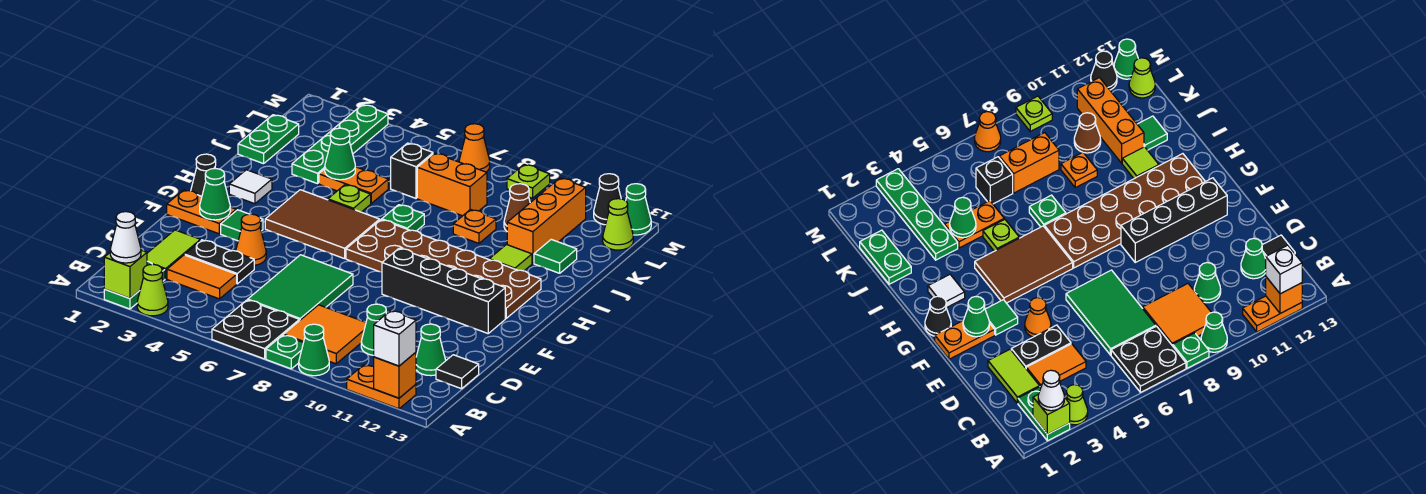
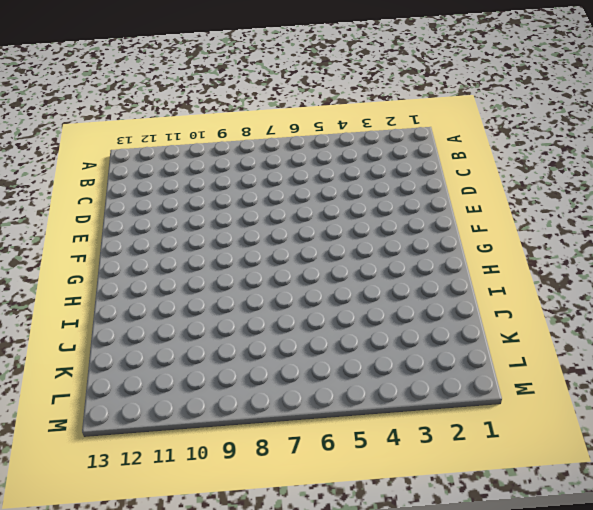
none -> green 1x2 plate [104,261,165,309]
none -> lime 1x1 cone [137,264,168,316]
none -> black 2x2 plate [212,300,299,359]
none -> green 1x1 plate [266,335,303,369]

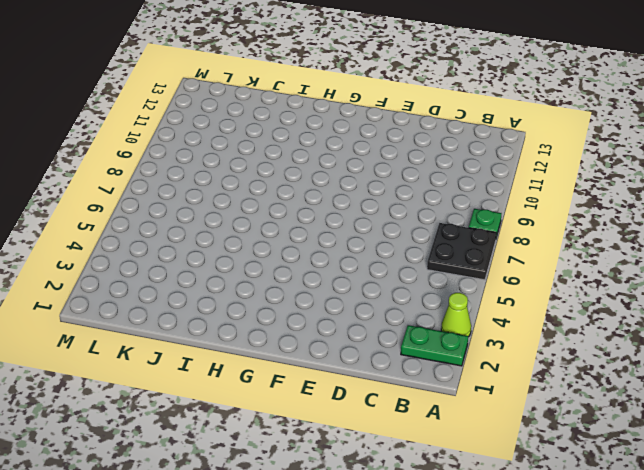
none -> green 1x1 cone [299,324,329,376]
none -> orange 1x2 plate [347,365,416,409]
none -> orange 2x2 tile [284,305,366,364]
none -> lime 1x2 tile [147,230,201,279]

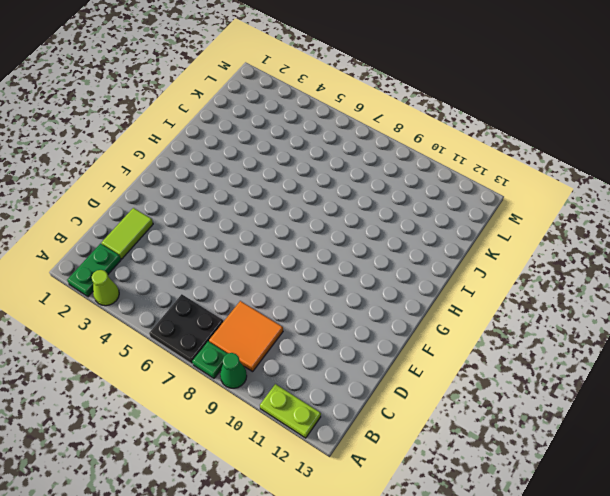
lime 1x2 plate [260,384,321,438] -> orange 1x2 plate [347,365,416,409]
none -> orange 1x2 tile [167,255,237,299]
none -> green 2x3 tile [248,255,353,321]
none -> green 1x1 cone [361,304,386,355]
none -> green 1x1 cone [416,324,446,376]

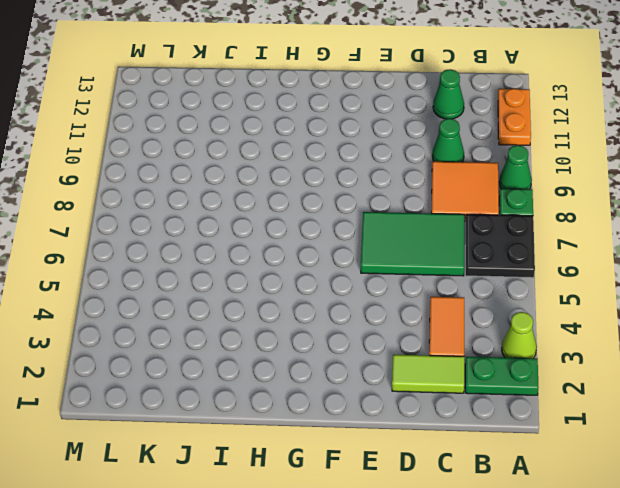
none -> black 1x1 tile [436,355,479,389]
none -> black 1x2 plate [185,240,254,284]
none -> orange 1x1 cone [236,214,266,265]
none -> orange 1x2 plate [167,190,236,234]

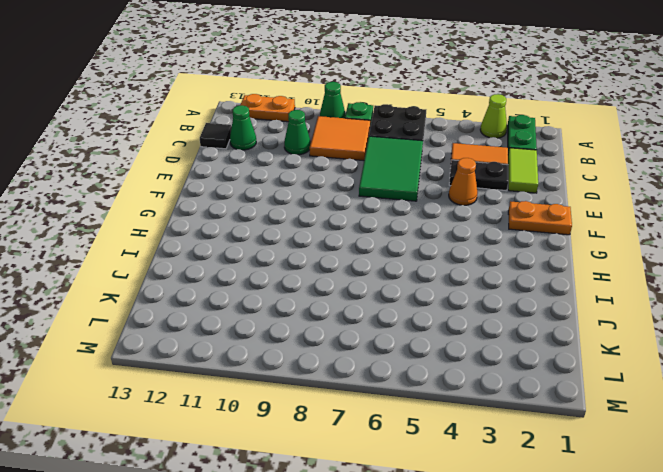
none -> green 1x1 tile [221,210,263,241]
none -> black 1x4 brick [382,248,505,333]
none -> black 1x1 cone [191,154,216,196]
none -> brown 2x3 tile [265,190,380,259]

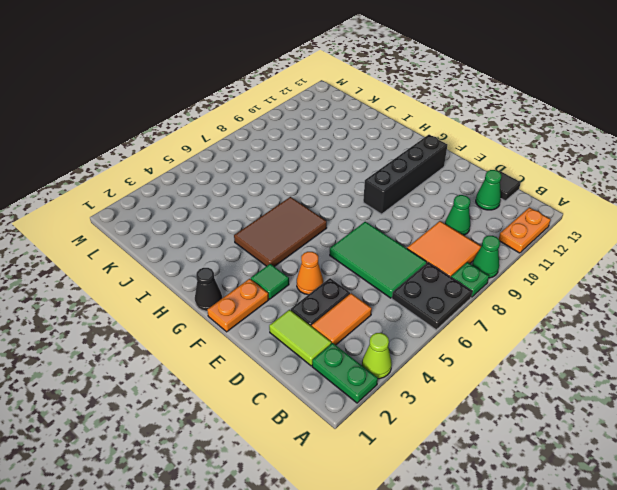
none -> brown 2x6 plate [346,220,541,318]
none -> white 1x1 tile [229,170,272,204]
none -> lime 1x1 plate [328,185,371,212]
none -> green 1x1 plate [382,205,424,231]

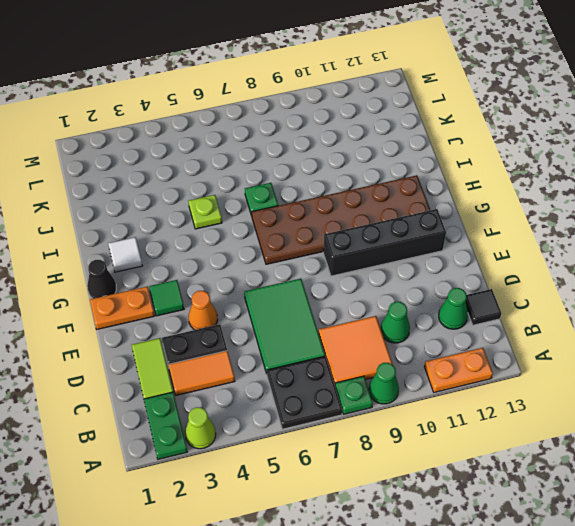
none -> brown 2x3 tile [265,190,380,259]
none -> lime 1x1 tile [489,245,532,271]
none -> green 1x2 plate [238,115,299,164]
none -> green 1x4 plate [292,105,388,184]

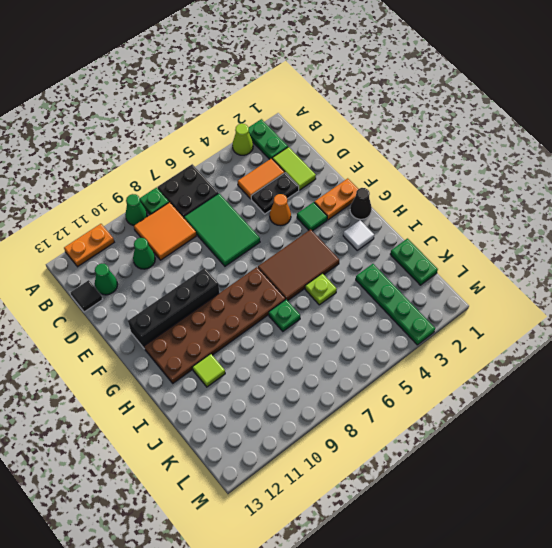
none -> orange 1x2 plate [319,167,388,203]
none -> orange 1x1 plate [453,210,496,243]
none -> orange 1x3 brick [507,178,586,263]
none -> green 1x1 tile [534,239,577,273]

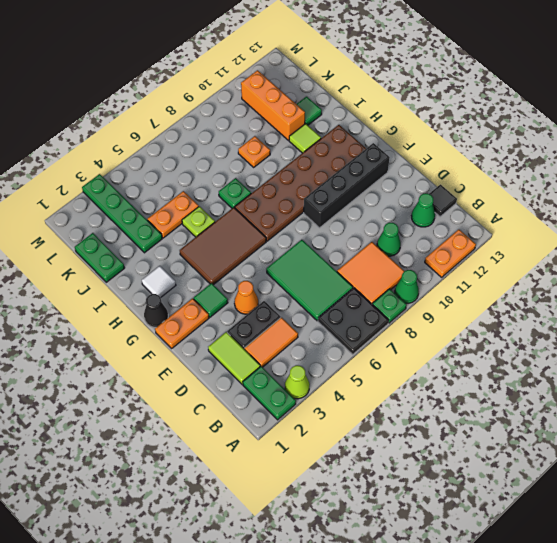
none -> black 1x1 brick [391,143,433,198]
none -> orange 1x2 brick [417,153,487,216]
none -> brown 1x1 cone [504,184,530,231]
none -> lime 1x1 cone [603,199,633,250]

